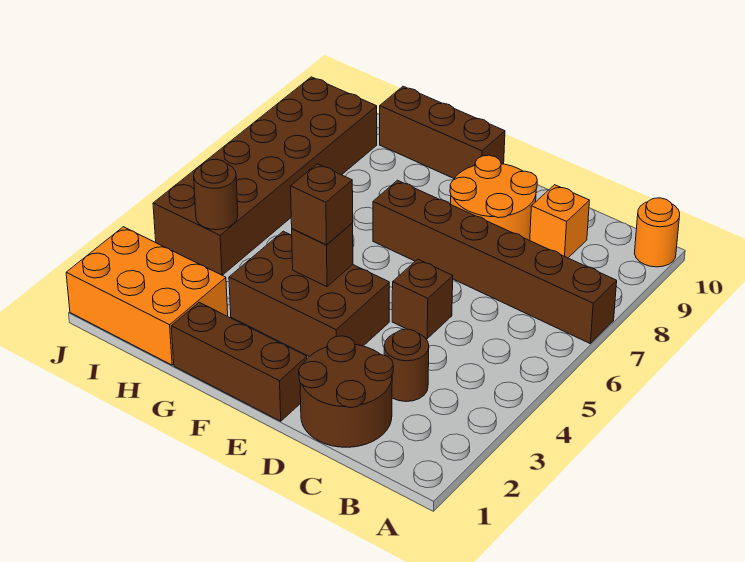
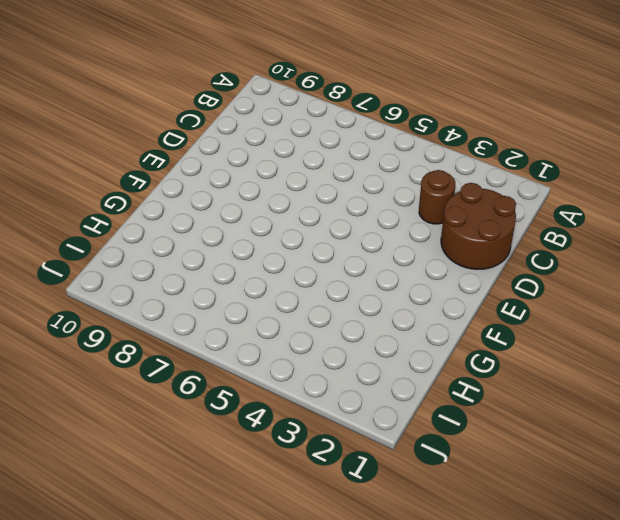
none -> brown 1x6 brick [373,180,617,343]
none -> orange 1x1 round brick [634,198,680,267]
none -> orange 1x1 brick [530,185,590,258]

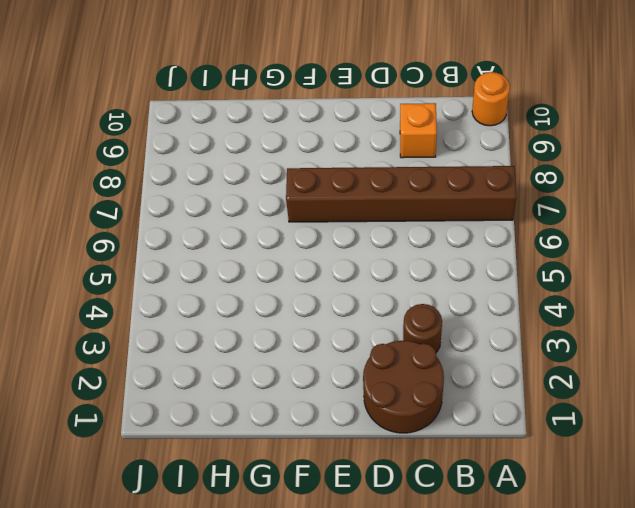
none -> brown 1x1 brick [392,259,453,339]
none -> orange 2x2 round brick [450,155,537,240]
none -> brown 1x3 brick [171,302,307,421]

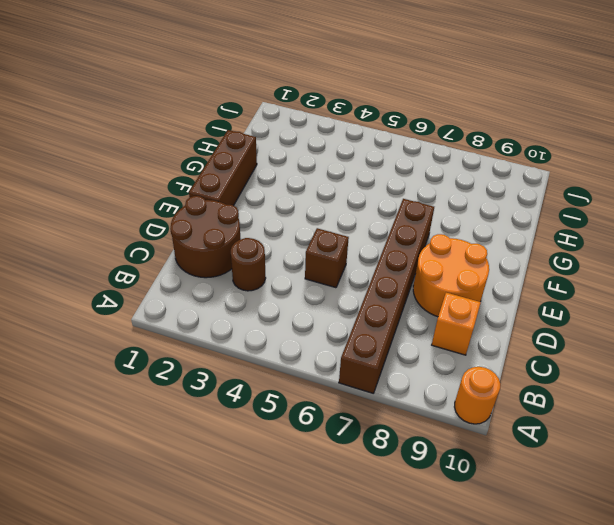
none -> brown 2x3 brick [229,231,389,356]
none -> brown 1x3 brick [380,86,505,179]
none -> orange 2x3 brick [66,227,228,365]

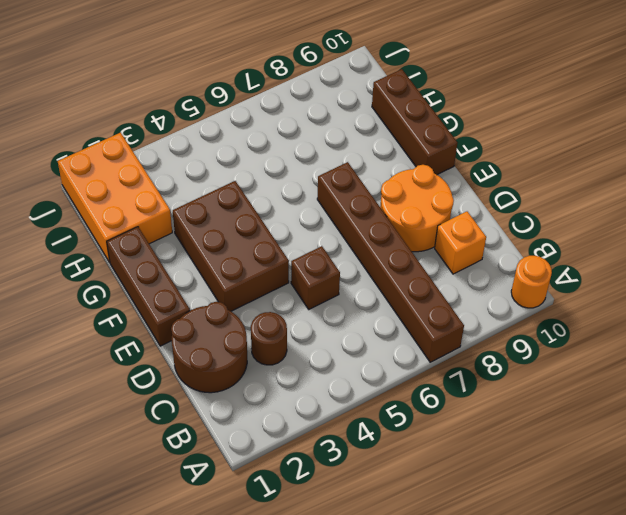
none -> brown 2x6 brick [153,77,377,275]
none -> brown 1x1 brick [292,223,353,287]
none -> brown 1x1 round brick [194,159,238,230]

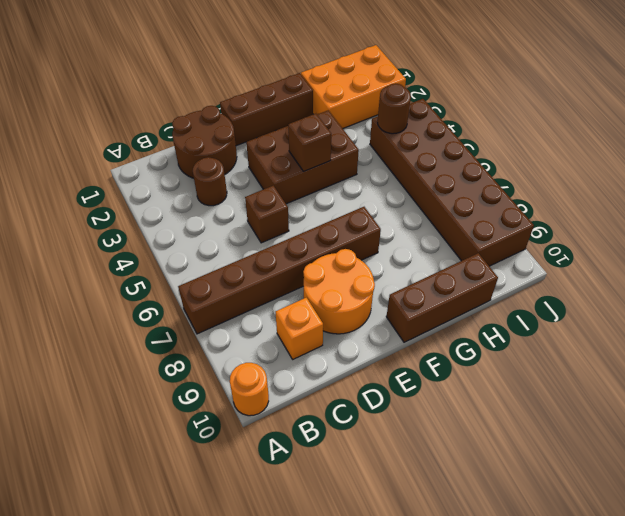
none -> brown 1x1 brick [291,164,353,245]

